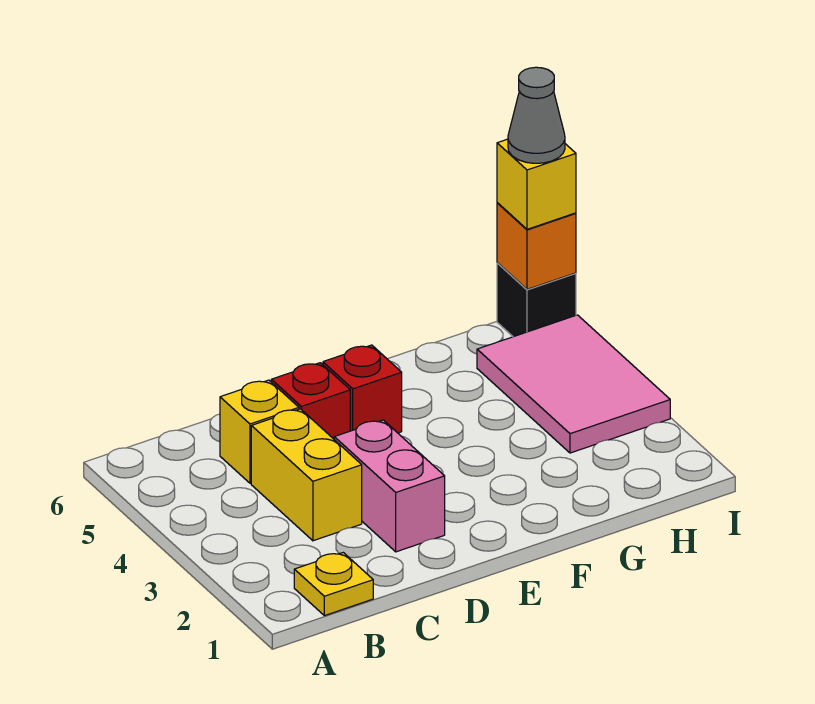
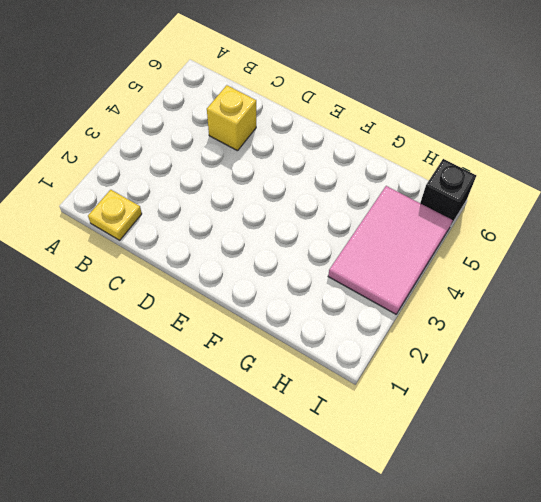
none -> yellow 1x2 brick [251,409,362,541]
none -> pink 1x2 brick [334,420,445,552]

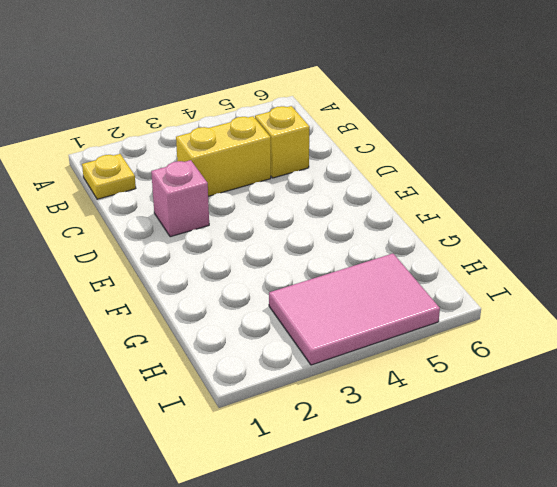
pink 1x1 brick [151,160,209,237] -> pink 1x2 brick [334,420,445,552]
none -> red 1x1 brick [271,363,350,439]
none -> red 1x1 brick [323,345,402,433]

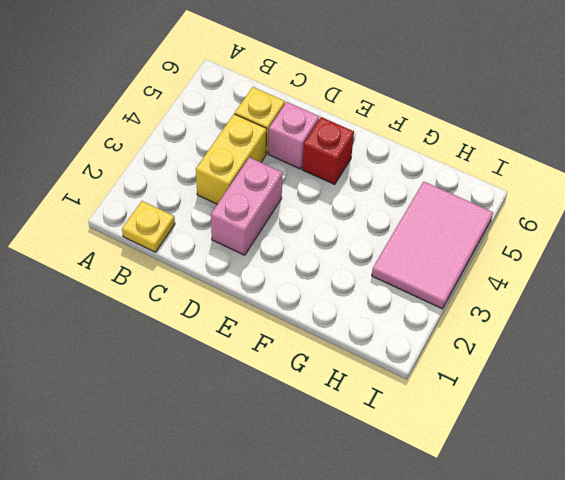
pink 1x1 brick [268,102,319,169] -> red 1x1 brick [271,363,350,439]
none -> black 1x1 brick [497,263,576,337]
none -> orange 1x1 brick [497,203,576,289]

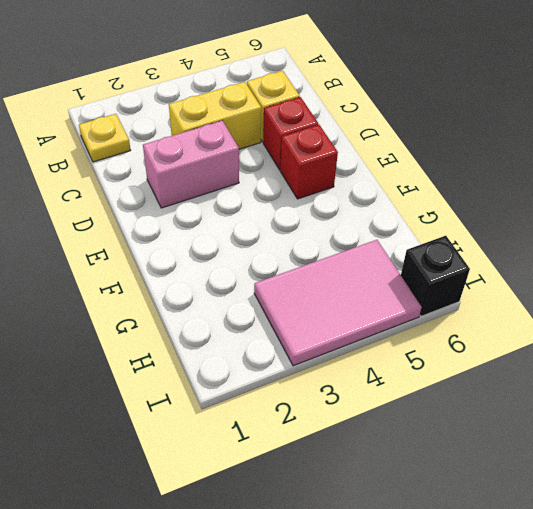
none -> orange 1x1 brick [497,203,576,289]
none -> yellow 1x1 brick [497,139,576,229]

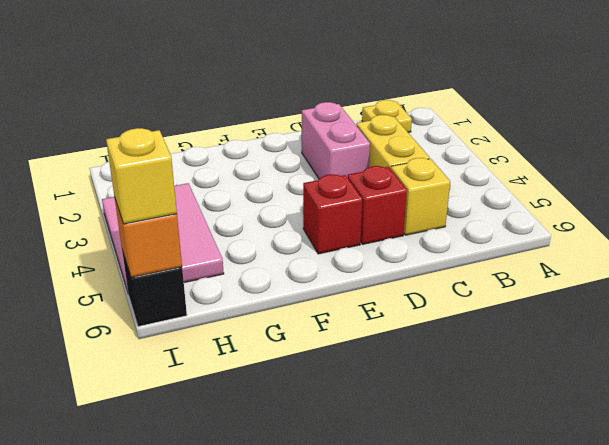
none -> grey 1x1 cone [508,67,565,163]

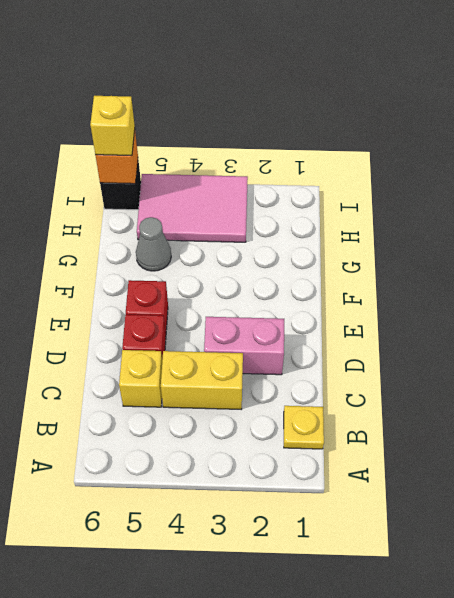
grey 1x1 cone [136,217,171,271] -> grey 1x1 cone moved to [508,67,565,163]

